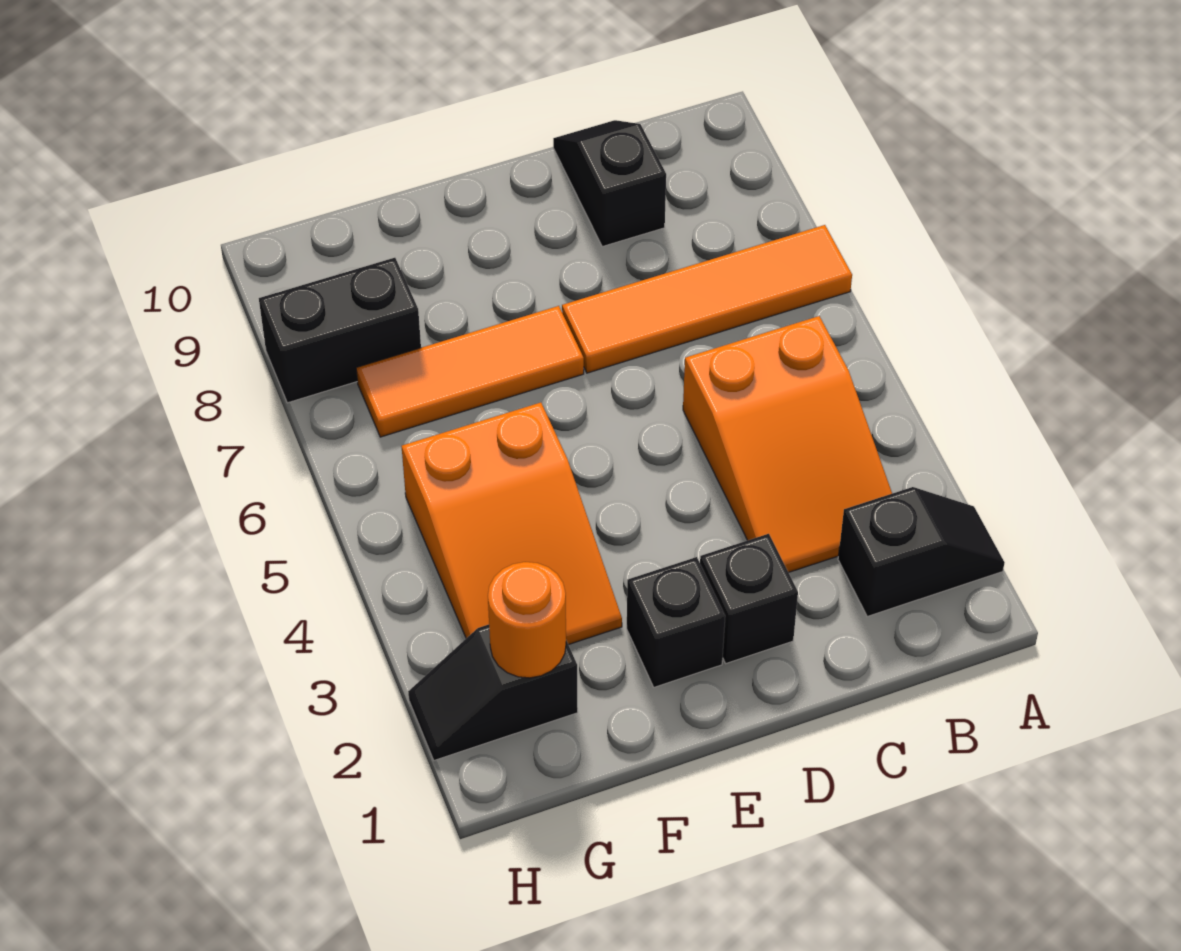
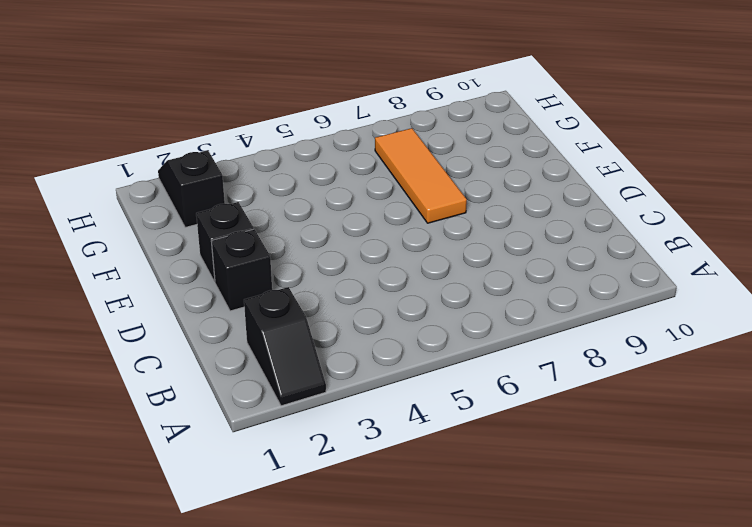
none -> orange 1x4 tile [562,225,852,373]
none -> orange 2x3 slope [683,316,892,572]

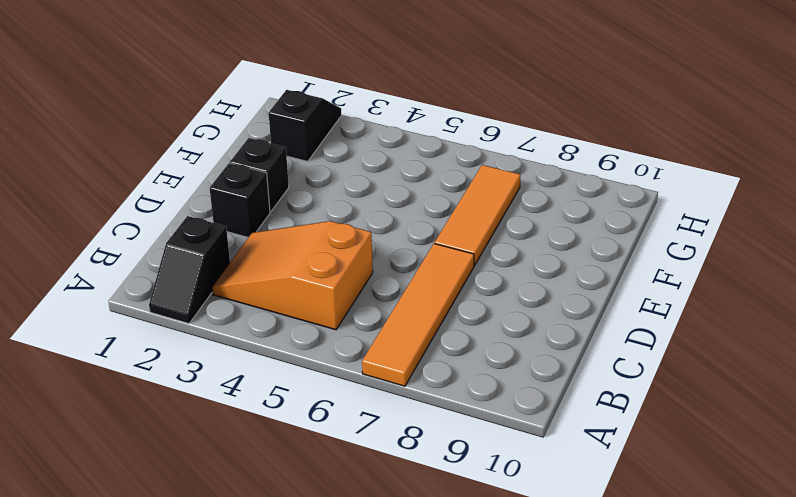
none -> black 1x2 slope [553,120,666,247]
none -> orange 2x3 slope [402,403,622,645]

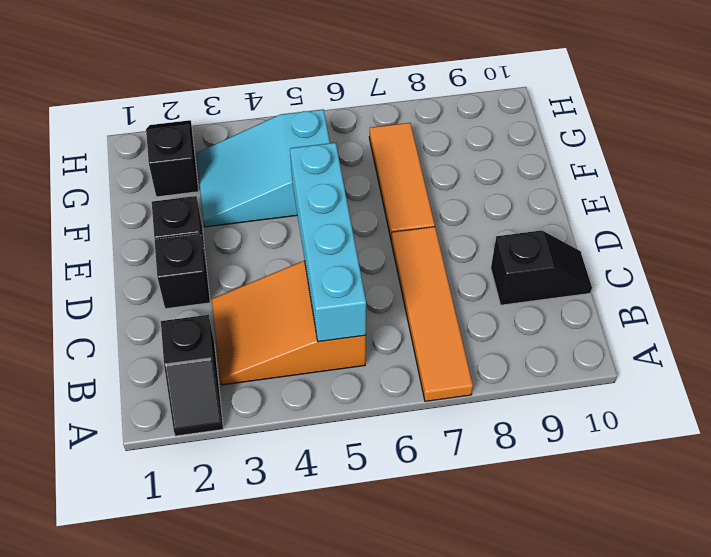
cyan 1x4 brick [290,143,366,342] -> none
cyan 2x3 slope [196,109,330,227] -> orange 2x3 slope [402,403,622,645]
none -> black 1x2 brick [259,258,421,403]
none -> orange 1x1 round brick [488,562,566,678]

